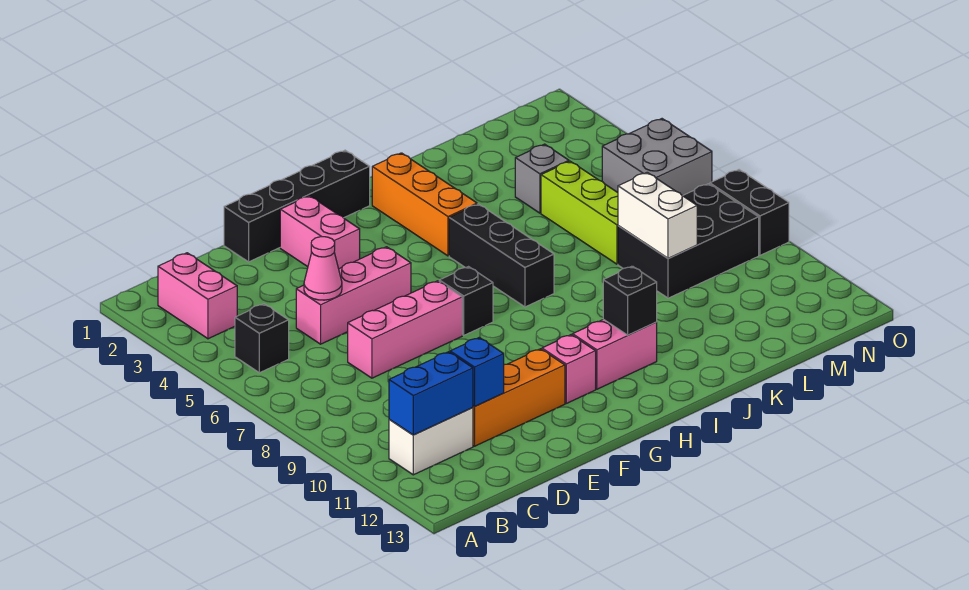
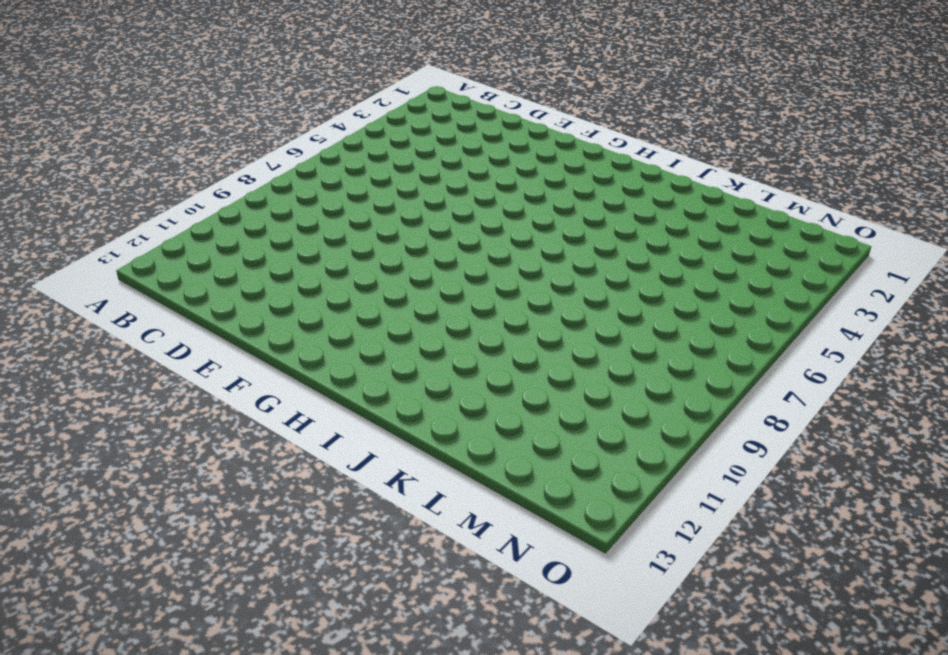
none -> pink 1x2 brick [158,253,237,339]
none -> black 1x1 brick [235,304,289,373]
none -> white 1x2 brick [389,408,473,475]

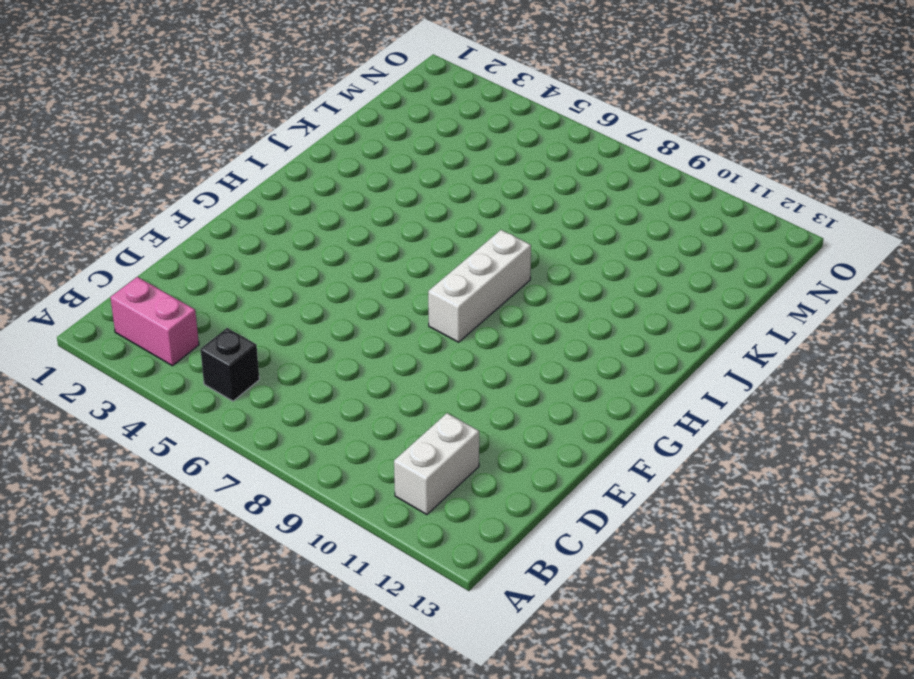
white 1x3 brick [428,230,531,342] -> none
none -> pink 1x3 brick [296,247,411,344]
none -> pink 1x3 brick [348,281,462,378]
none -> orange 1x3 brick [473,349,565,446]

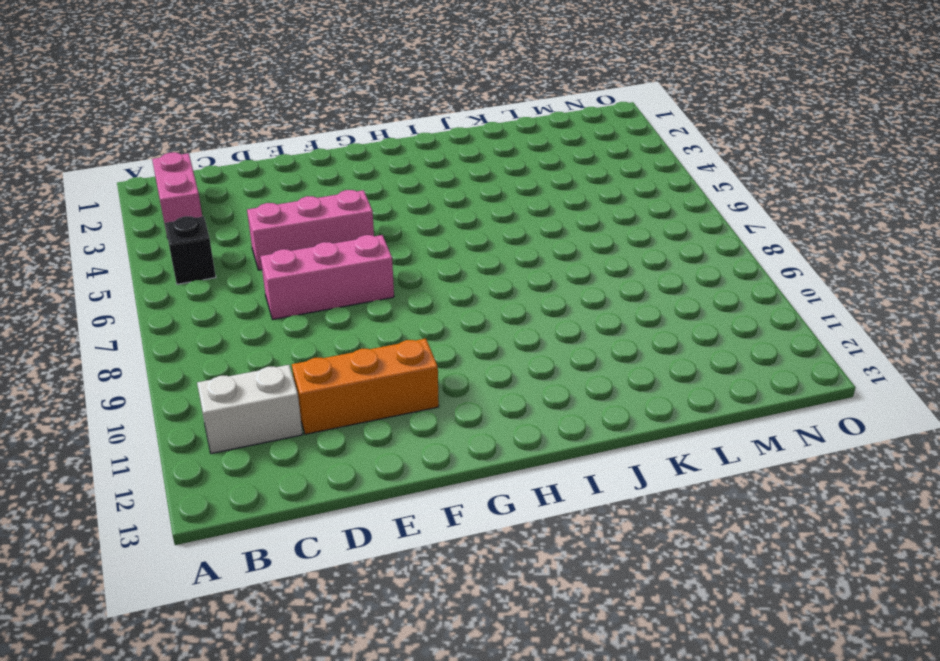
none -> black 1x4 brick [224,150,370,262]
none -> pink 1x2 brick [280,196,360,269]
none -> black 1x1 brick [439,267,493,335]

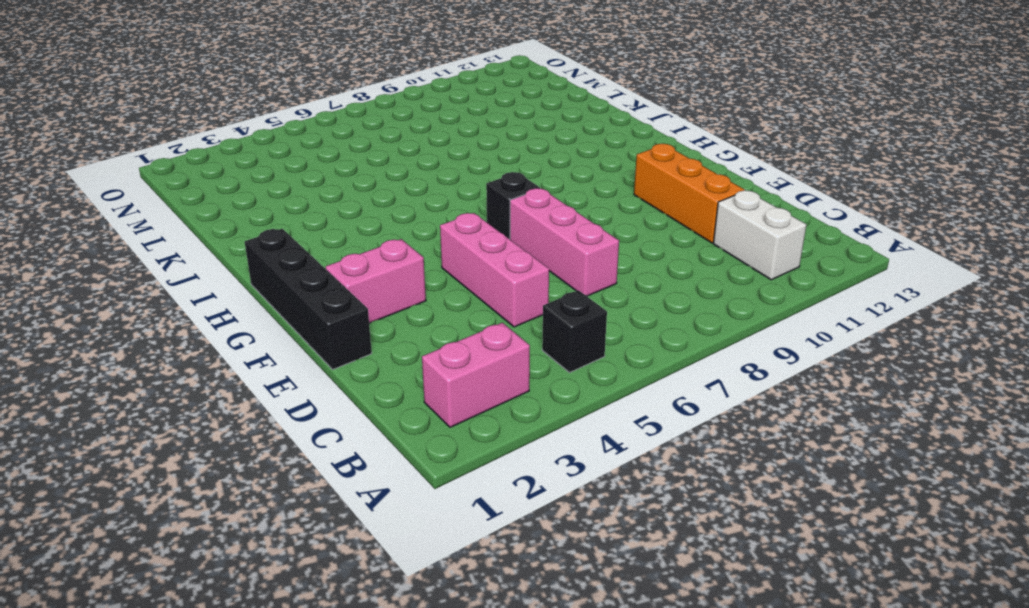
none -> pink 1x1 brick [542,335,596,403]
none -> pink 1x2 brick [573,319,657,389]
none -> orange 1x3 brick [372,153,477,256]

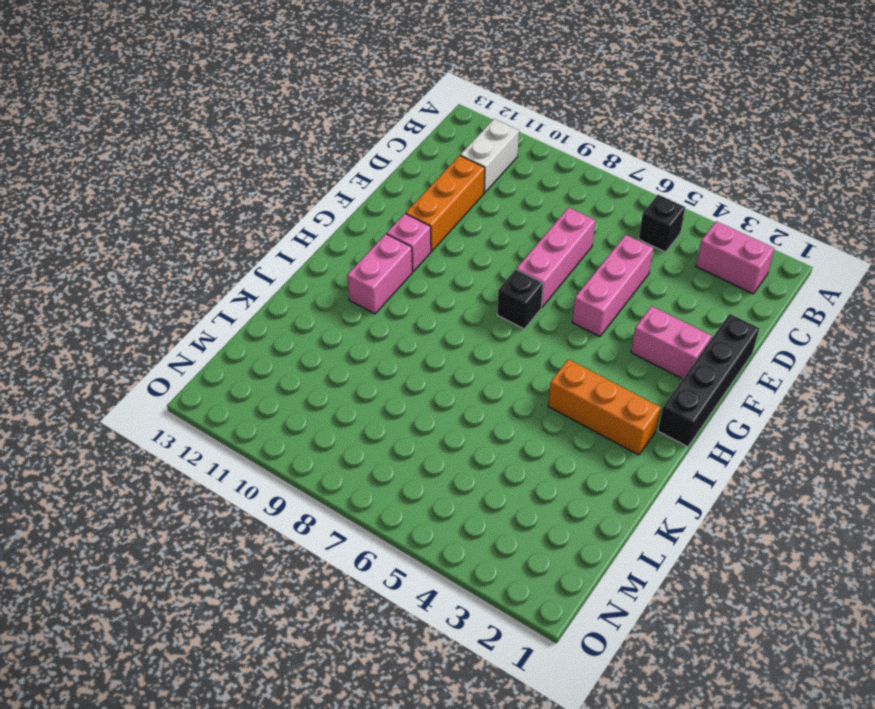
none -> black 1x3 brick [449,204,554,307]
none -> grey 1x1 brick [515,144,569,213]
none -> lime 1x3 brick [541,161,618,264]

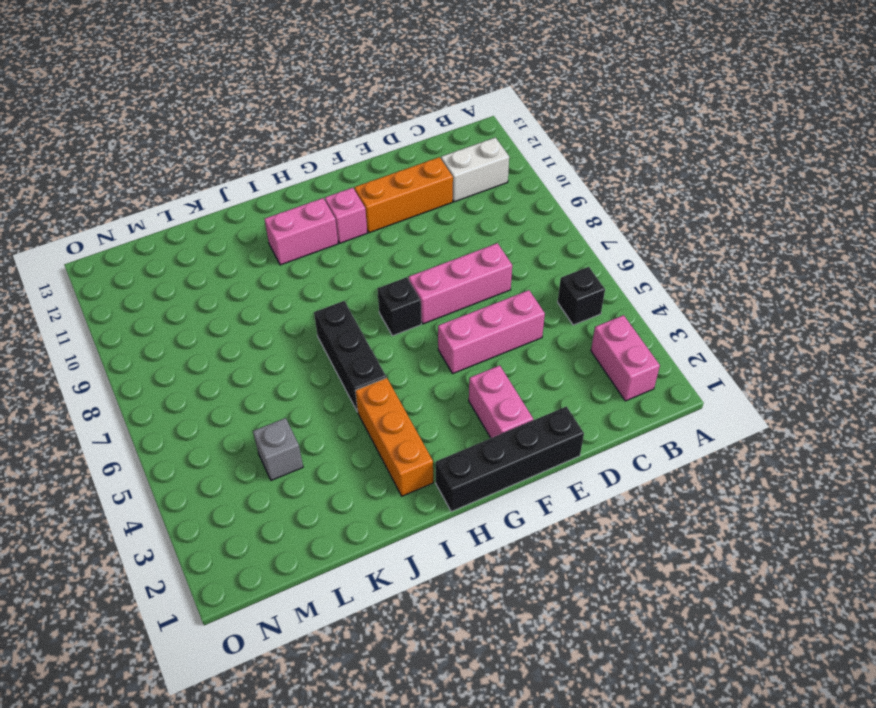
none -> lime 1x3 brick [541,161,618,264]
none -> black 2x3 brick [618,184,759,298]
none -> grey 2x2 brick [602,119,712,196]

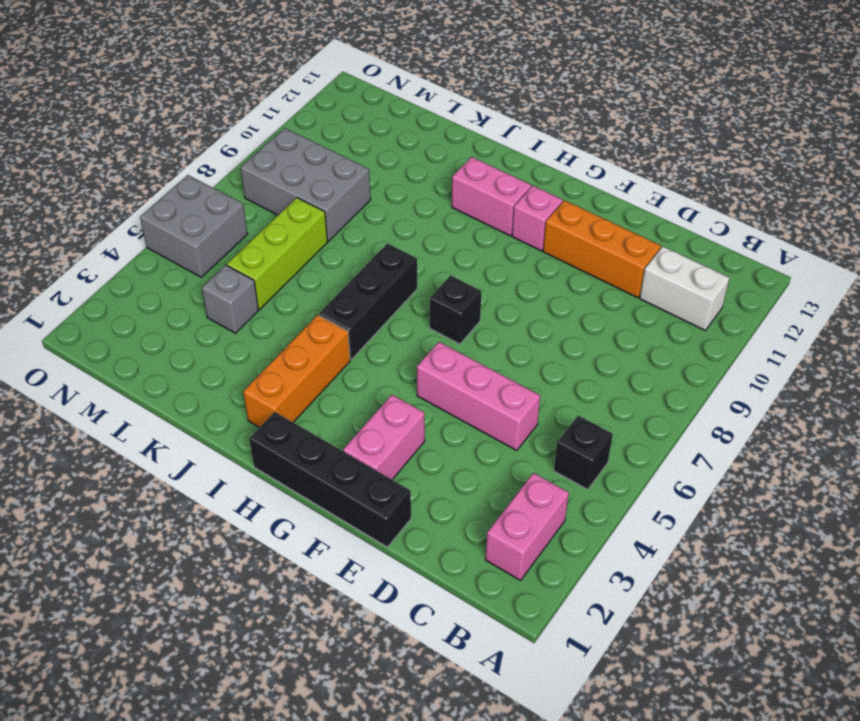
grey 2x3 brick [241,128,371,241] -> black 2x3 brick [618,184,759,298]
none -> pink 1x3 brick [348,281,462,378]
none -> black 1x2 brick [710,170,789,255]
none -> blue 1x2 brick [389,352,473,435]

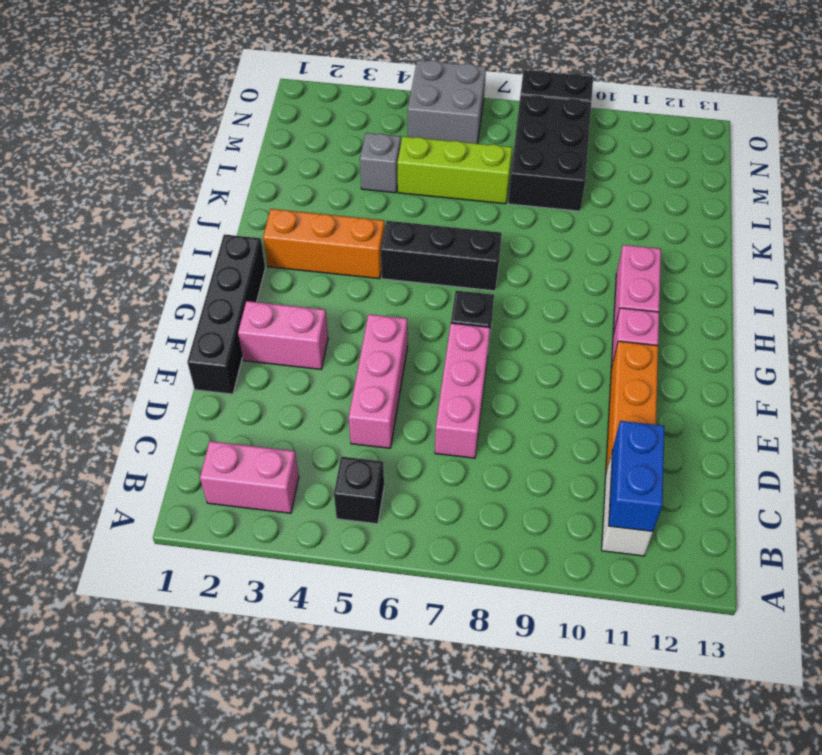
none -> pink 1x1 cone [304,237,342,300]
none -> blue 1x1 brick [450,338,504,406]
none -> black 1x1 brick [603,266,657,335]

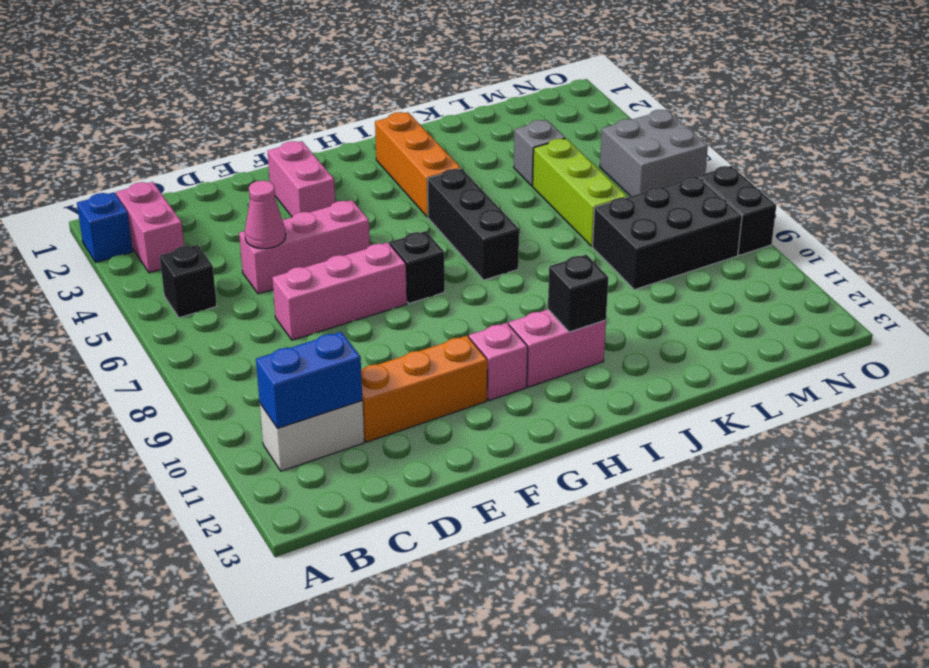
blue 1x1 brick [77,192,133,262] -> blue 1x1 brick moved to [450,338,504,406]
none -> black 1x4 brick [224,150,370,262]
none -> white 1x2 brick [618,172,697,259]

